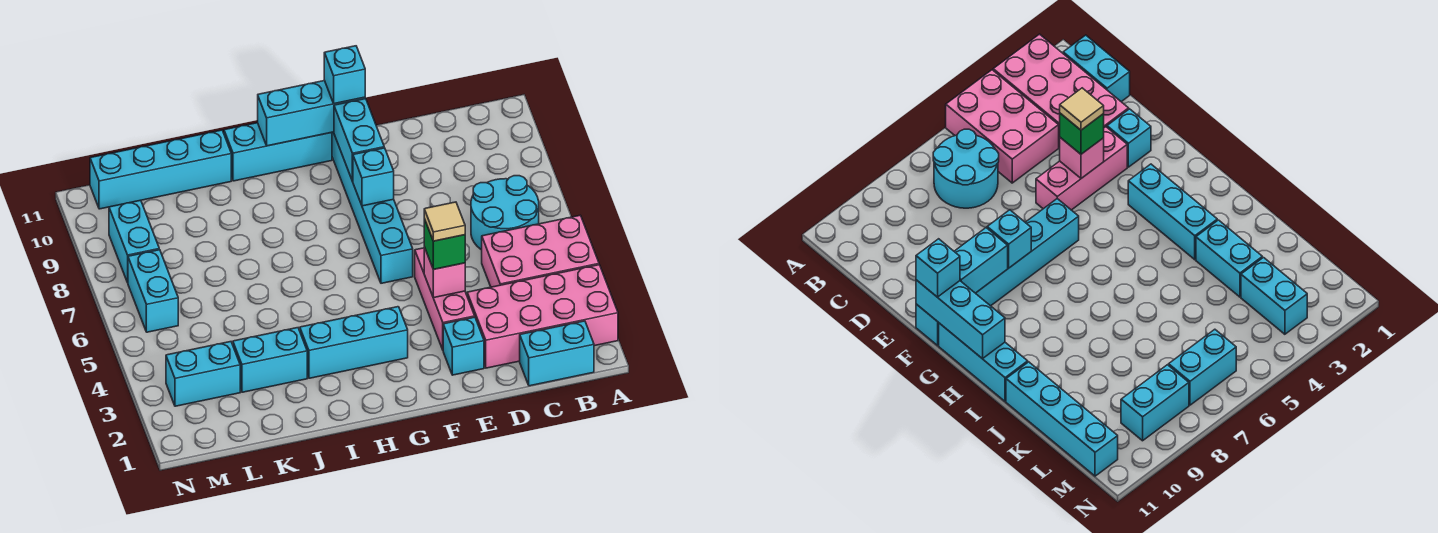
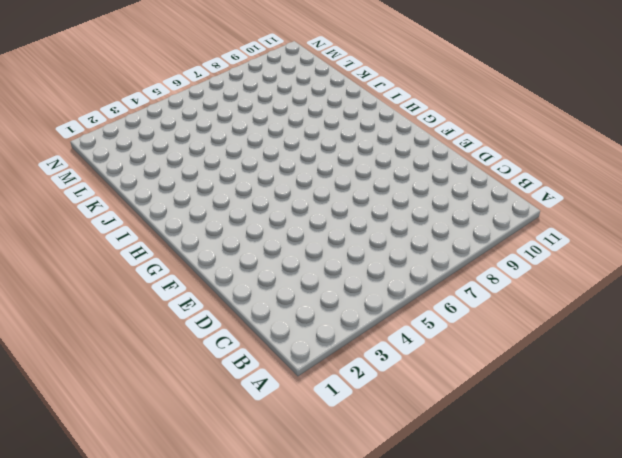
none -> pink 2x4 brick [467,265,618,368]
none -> pink 2x3 brick [482,215,599,287]
none -> cyan 1x2 brick [520,321,594,386]

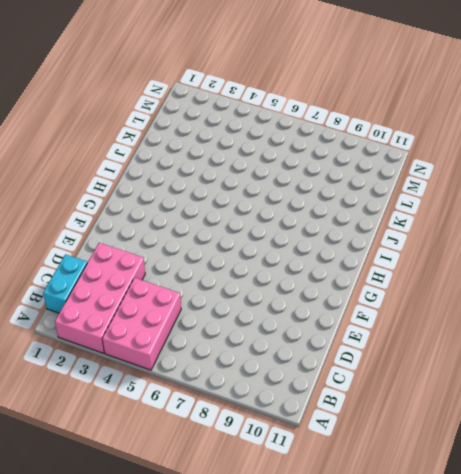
none -> cyan 2x2 round brick [471,176,539,250]
none -> cyan 1x1 brick [443,317,484,375]
none -> pink 1x3 brick [415,248,475,349]

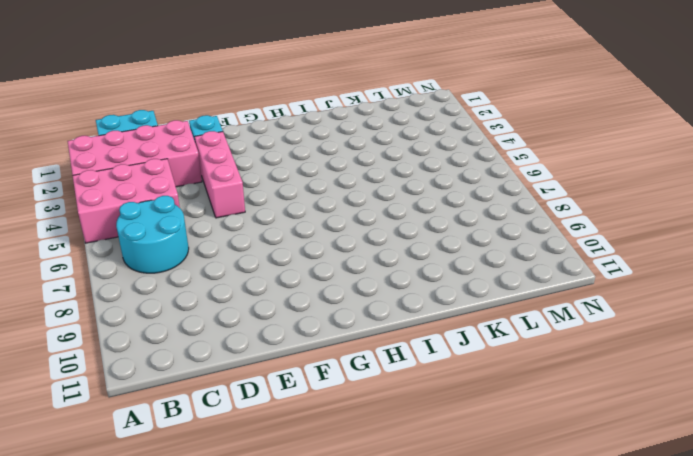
none -> cyan 1x6 brick [332,132,413,283]
none -> cyan 1x3 brick [300,307,408,378]
none -> cyan 1x3 brick [224,123,332,181]

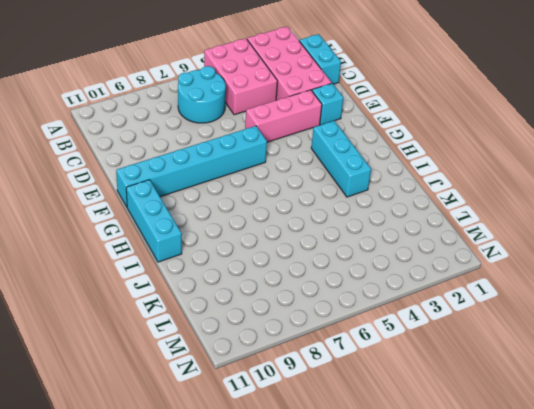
none -> cyan 1x2 brick [233,328,307,392]
none -> cyan 1x4 brick [90,130,231,209]
none -> cyan 1x2 brick [166,342,240,406]

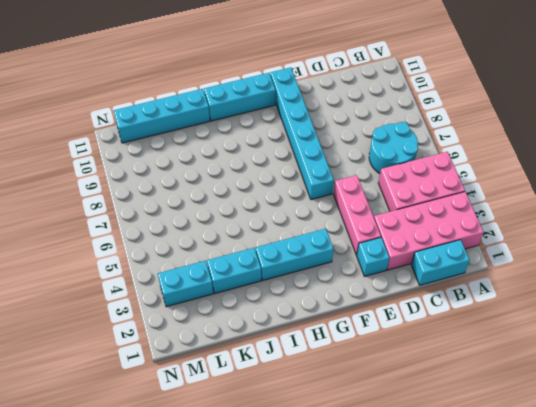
none -> cyan 1x2 brick [128,250,178,332]
none -> cyan 1x2 brick [109,200,159,283]
none -> pink 1x1 brick [424,247,465,298]

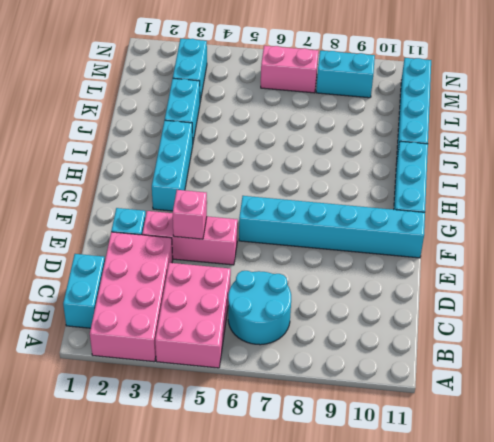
pink 1x2 brick [261,46,319,93] -> cyan 1x2 brick [128,250,178,332]
none -> cyan 1x1 brick [353,148,394,206]
none -> cyan 1x2 brick [334,99,384,181]
none -> cyan 1x3 brick [258,81,365,146]

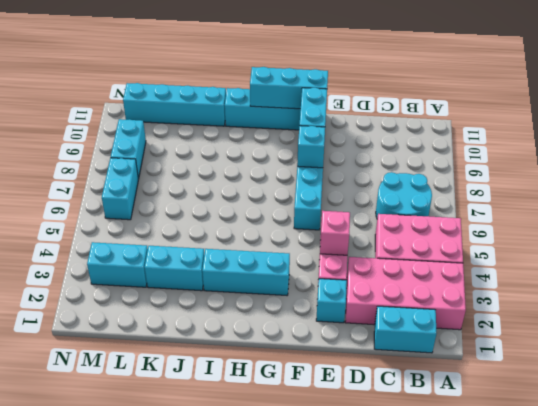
none -> green 1x1 brick [424,219,465,269]
none -> cyan 1x1 brick [324,46,365,104]
none -> tan 1x1 tile [424,202,465,241]

